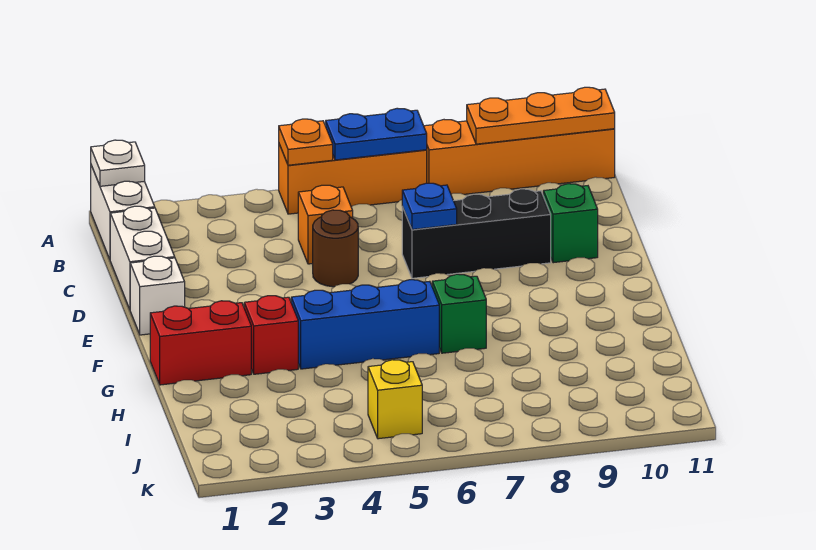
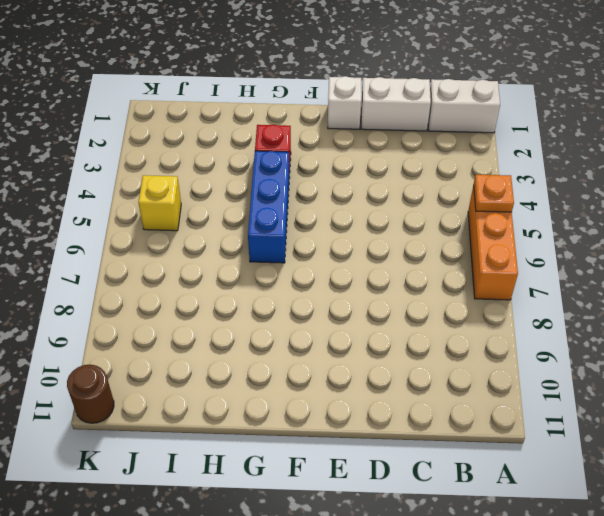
brown 1x1 round brick [67,365,114,423] -> brown 1x1 round brick moved to [313,210,358,287]
none -> orange 1x4 brick [424,120,615,194]
none -> orange 1x1 brick [298,185,353,264]
none -> black 1x3 brick [402,189,551,278]

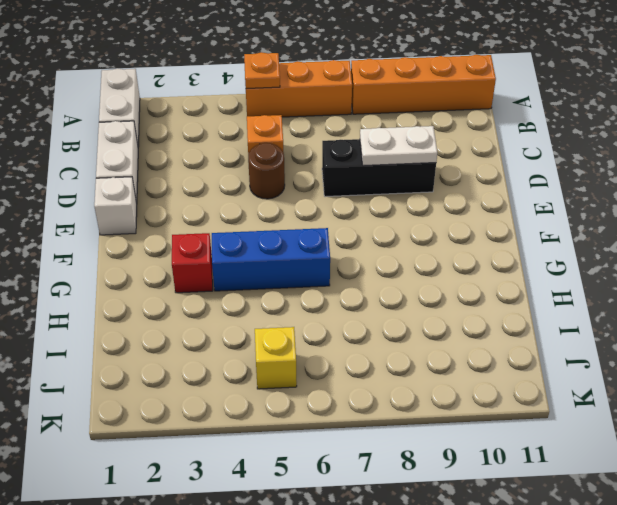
white 1x2 plate [360,126,437,166] -> none
none -> green 1x1 brick [543,184,598,263]
none -> red 1x2 brick [150,301,251,385]
none -> green 1x1 brick [432,274,486,353]

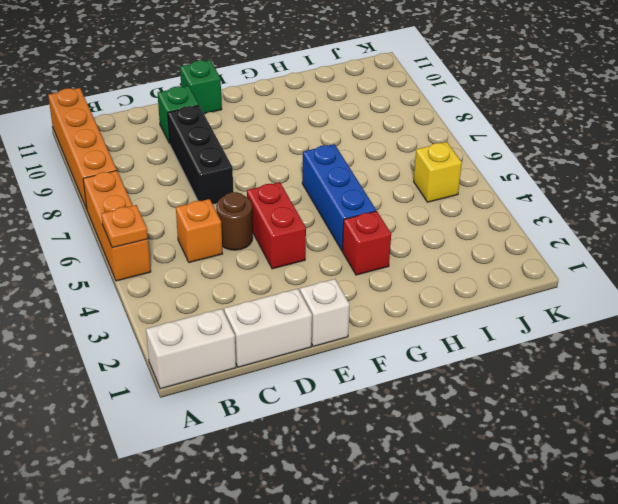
red 1x2 brick [247,182,306,269] -> red 1x2 brick moved to [150,301,251,385]
green 1x1 brick [180,60,222,114] -> green 1x1 brick moved to [432,274,486,353]
none -> white 1x1 plate [91,140,145,186]
none -> blue 1x2 plate [326,108,427,160]
none -> orange 1x3 plate [467,87,615,144]

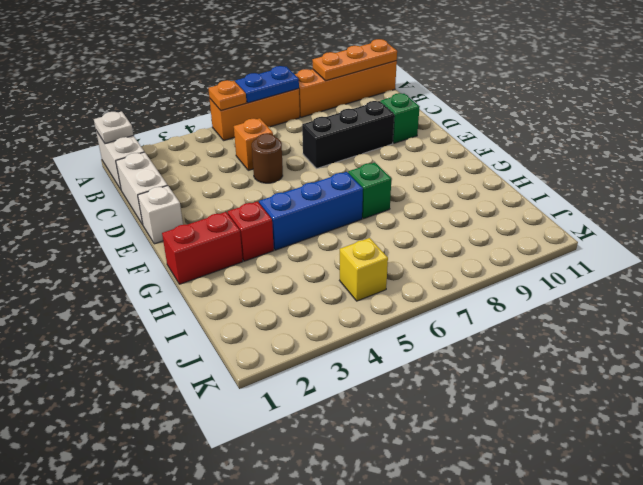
none -> blue 1x1 plate [402,183,457,230]

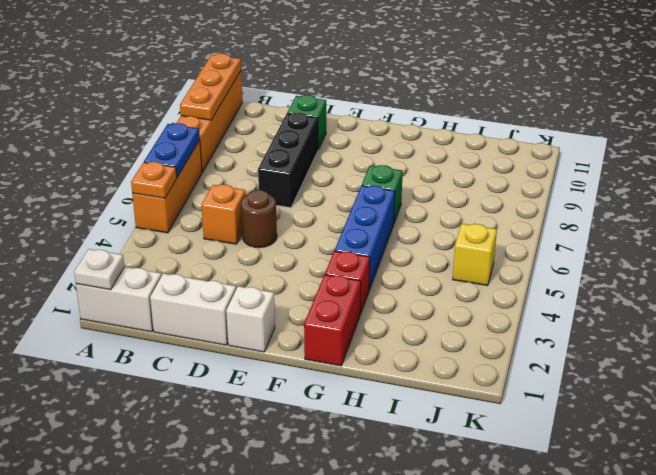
none -> blue 1x1 plate [402,183,457,230]

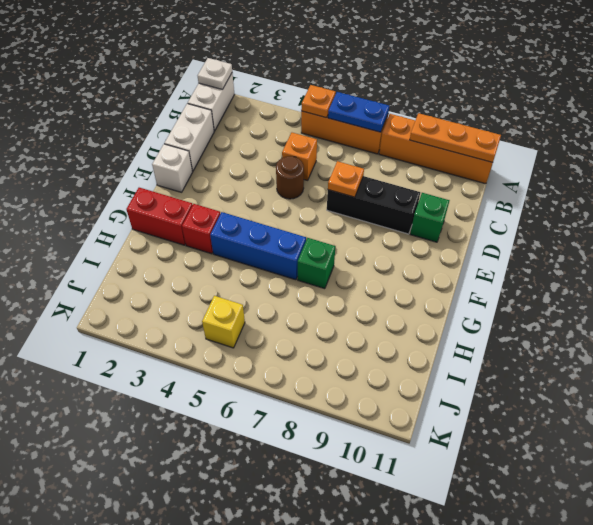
orange 1x1 plate [328,161,364,197] -> blue 1x1 plate [402,183,457,230]

